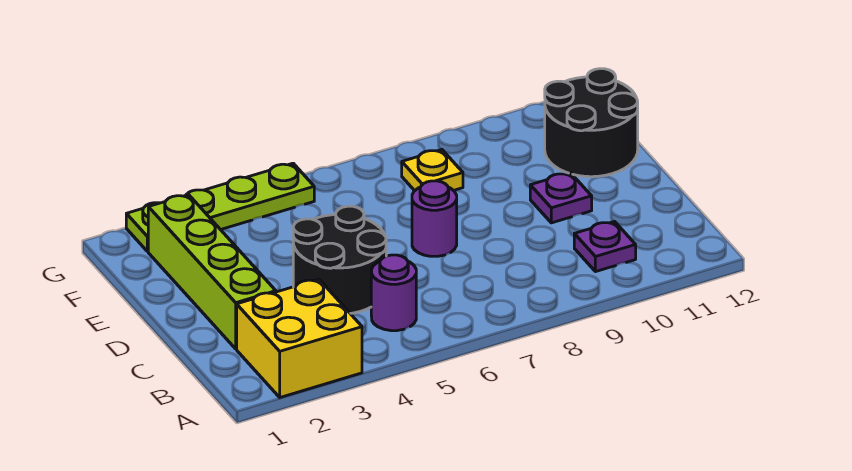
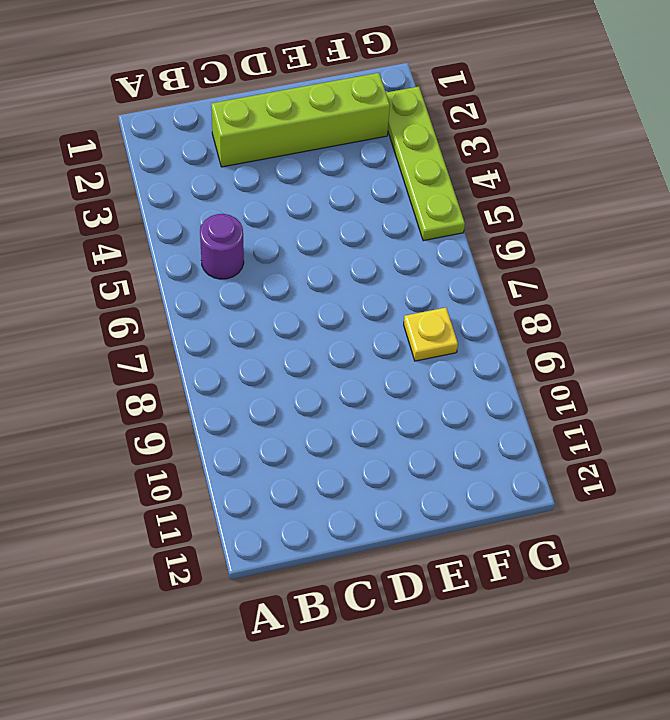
none -> yellow 2x2 brick [237,279,362,397]
none -> purple 1x1 plate [574,222,636,272]

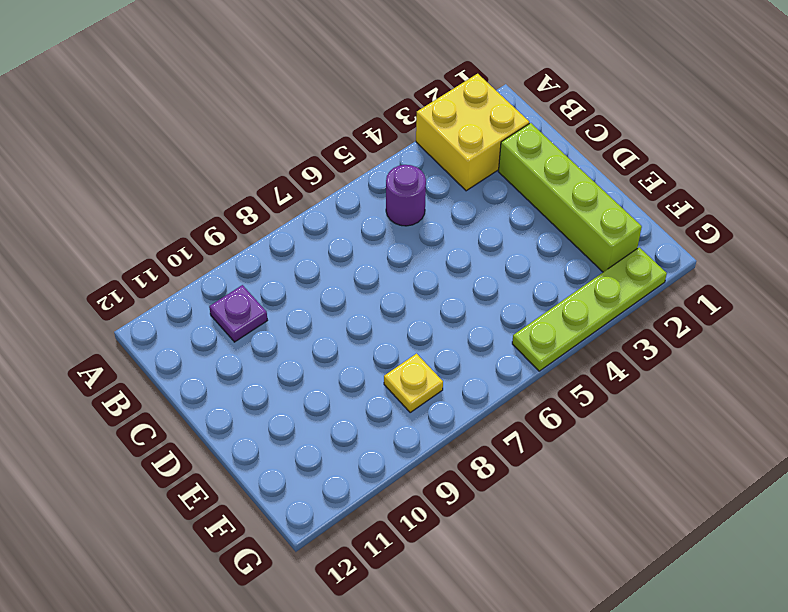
none -> black 2x2 round brick [293,206,386,313]
none -> purple 1x1 round brick [412,181,457,256]

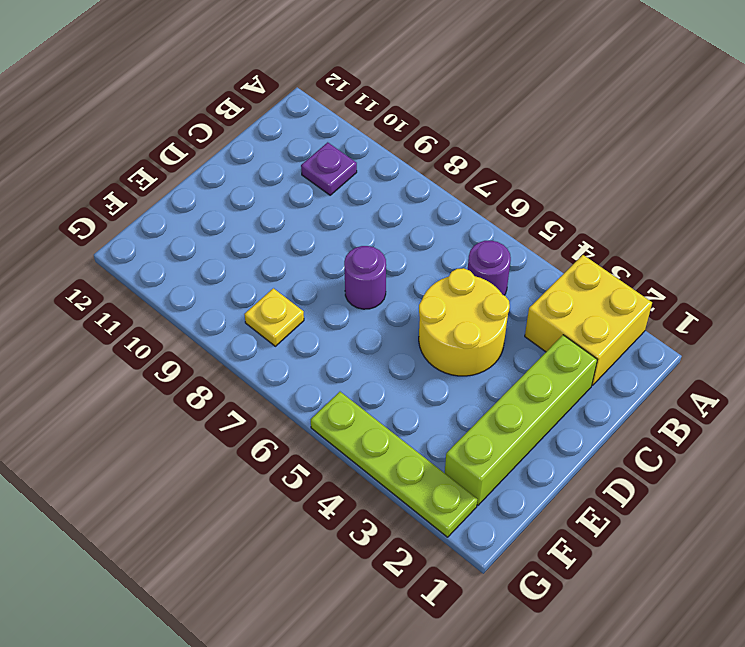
yellow 2x2 round brick [419,268,510,376] -> black 2x2 round brick [293,206,386,313]
none -> purple 1x1 plate [530,173,592,223]
none -> black 2x2 round brick [545,69,638,177]

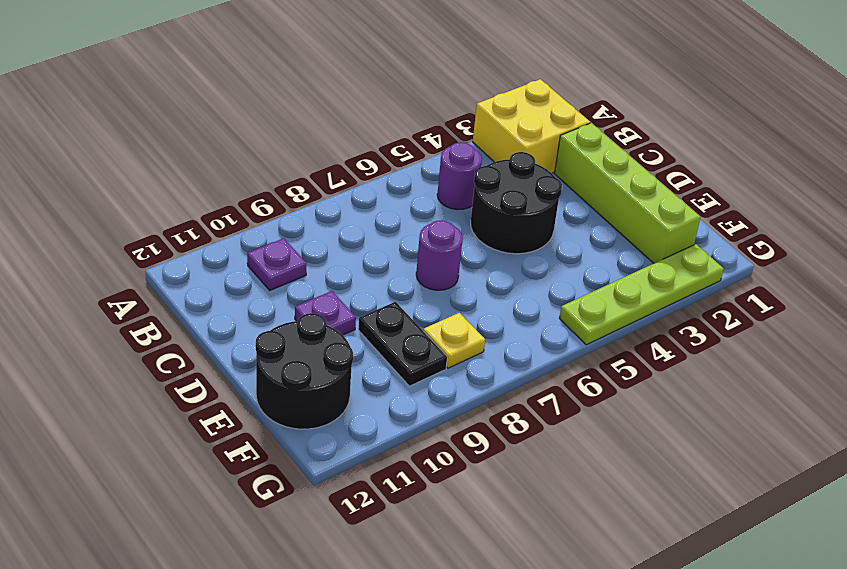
black 1x2 plate [358,302,447,386] -> none

